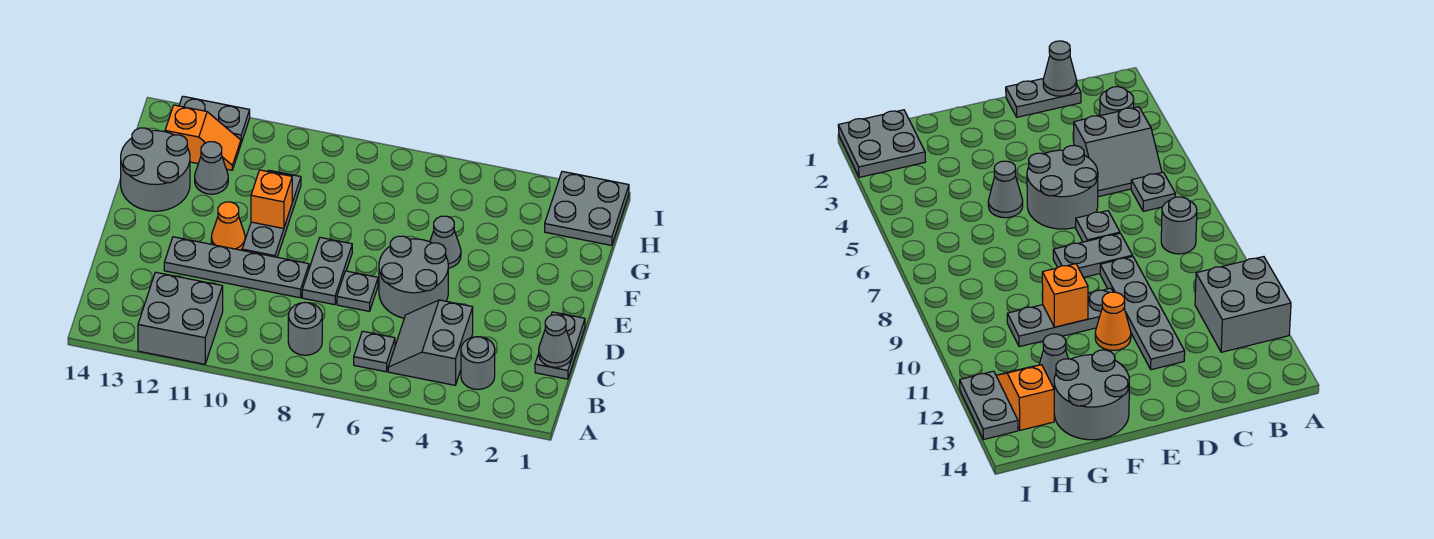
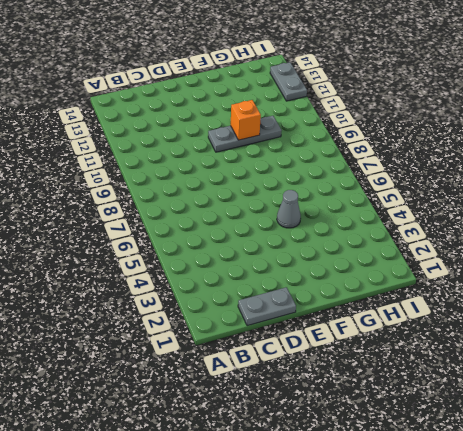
none -> grey 2x2 brick [138,272,223,364]
none -> grey 1x1 round brick [461,337,495,389]
none -> grey 2x2 slope [388,300,473,385]

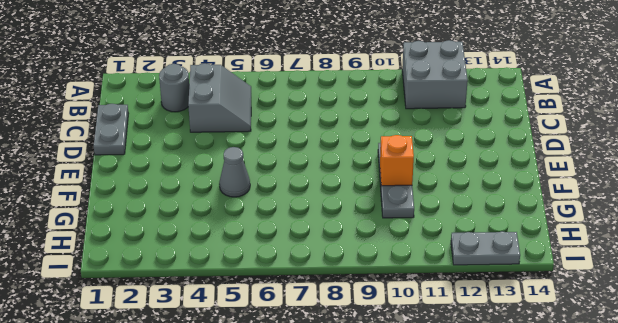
none -> grey 1x1 plate [354,331,395,372]
none -> grey 1x1 round brick [288,302,322,355]
none -> grey 2x2 round brick [379,236,448,318]

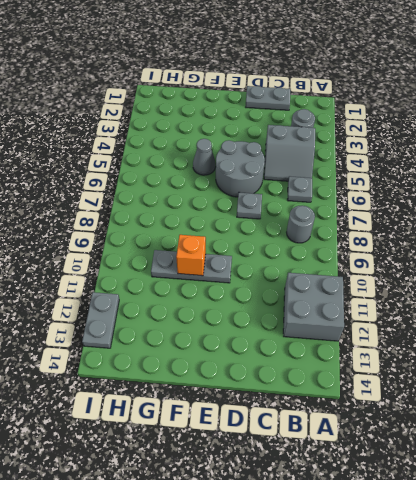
none -> grey 1x2 plate [302,237,352,305]
none -> grey 1x4 plate [164,237,309,298]
none -> orange 1x1 cone [211,202,245,250]

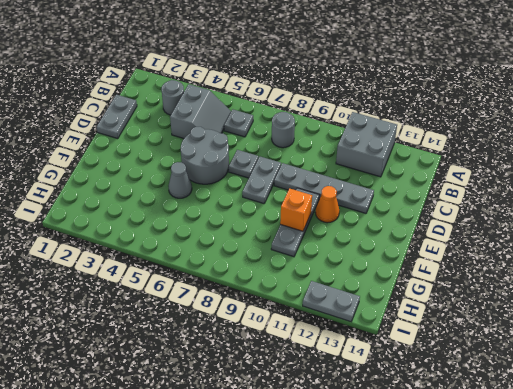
none -> grey 2x2 round brick [121,128,190,211]
none -> grey 1x1 cone [195,142,228,194]
none -> grey 2x2 plate [545,171,629,245]

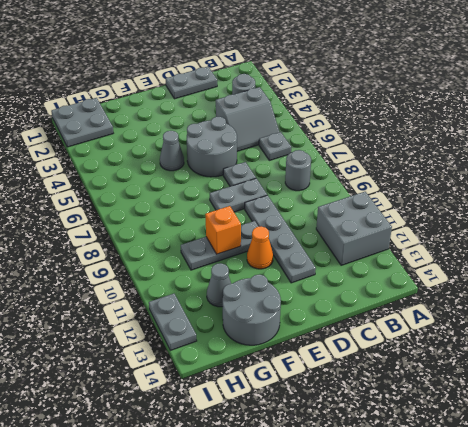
none -> orange 1x2 slope [165,105,241,170]
none -> grey 1x1 cone [539,315,573,367]

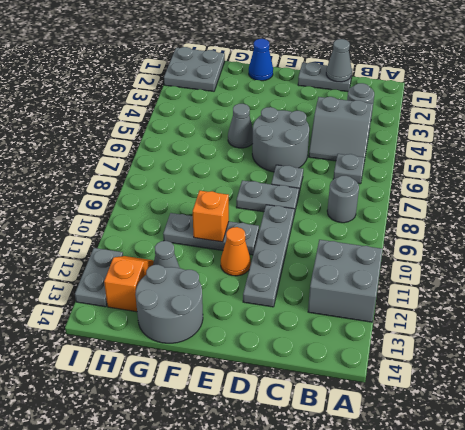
blue 1x1 cone [249,39,273,81] -> none

